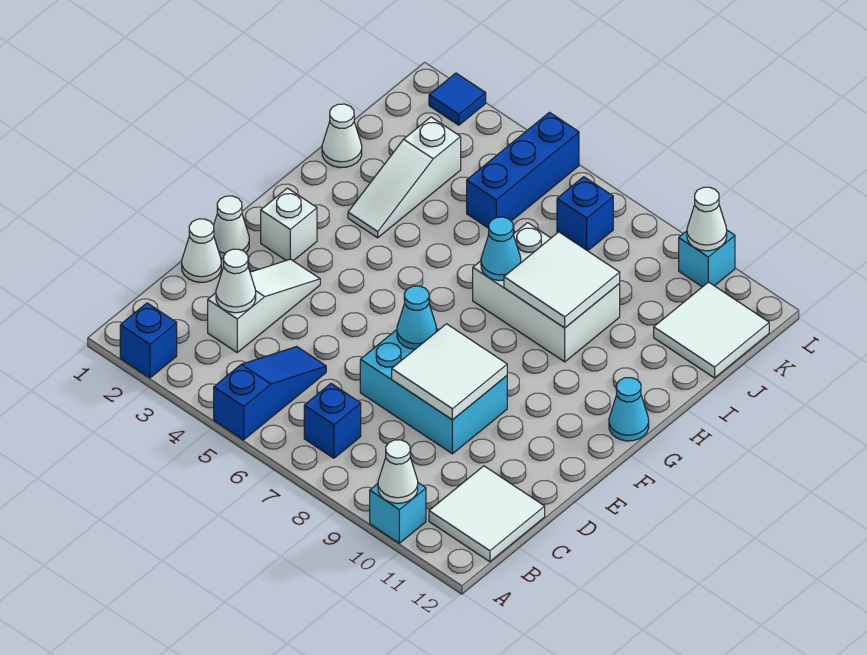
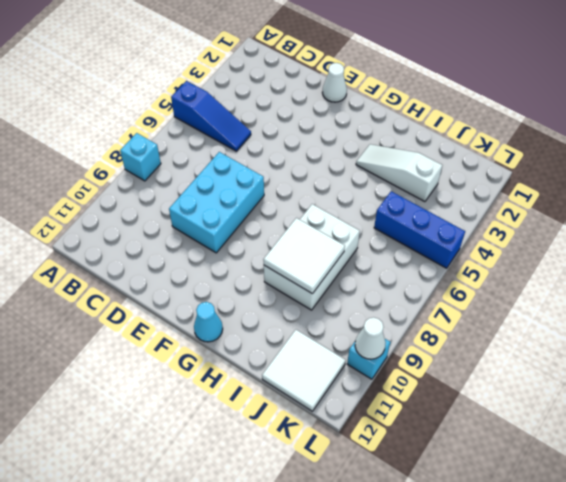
cyan 1x1 brick [120,133,161,181] -> cyan 1x1 brick moved to [370,483,426,543]
none -> blue 1x1 brick [120,303,177,378]
none -> blue 1x1 brick [304,384,361,458]
none -> white 2x2 tile [429,466,545,562]

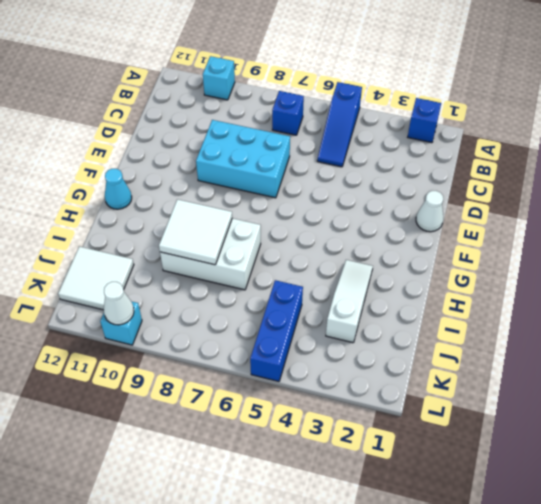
none -> white 2x2 tile [429,466,545,562]
none -> white 1x3 slope [208,259,320,352]
none -> white 1x1 cone [182,219,221,282]

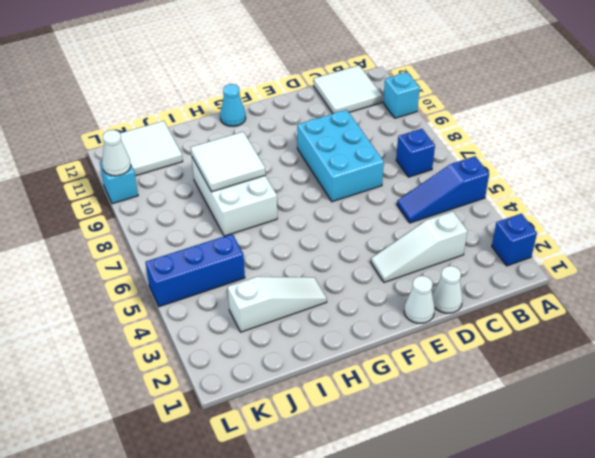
none -> white 1x1 brick [261,188,317,261]
none -> white 1x1 cone [322,104,362,168]
none -> blue 1x1 brick [557,177,613,251]

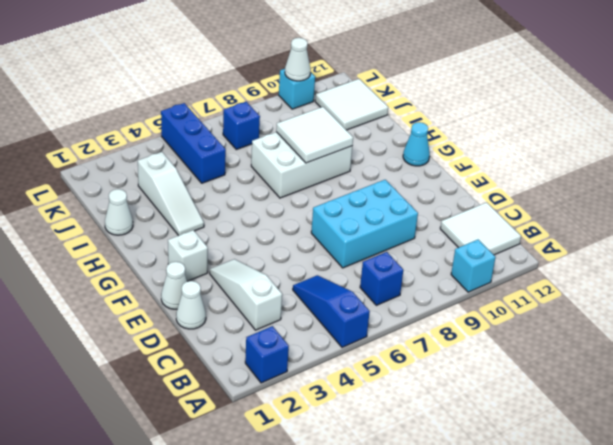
none -> blue 1x1 tile [429,73,486,125]
none -> white 1x1 cone [378,440,418,503]
none -> white 1x1 cone [216,249,256,313]

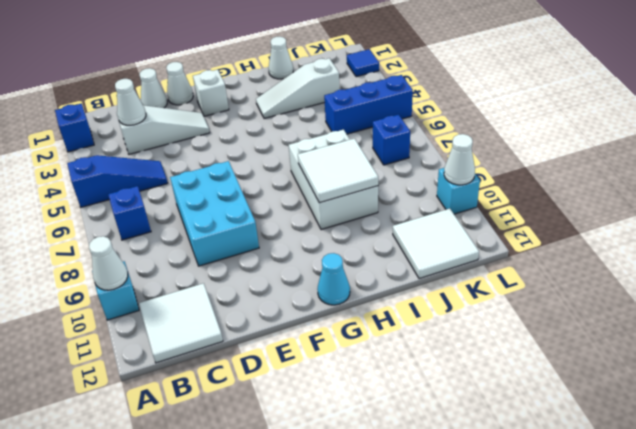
none -> white 2x2 tile [392,324,507,420]
none -> cyan 1x1 cone [397,286,437,349]
none -> cyan 1x1 cone [481,217,521,281]

